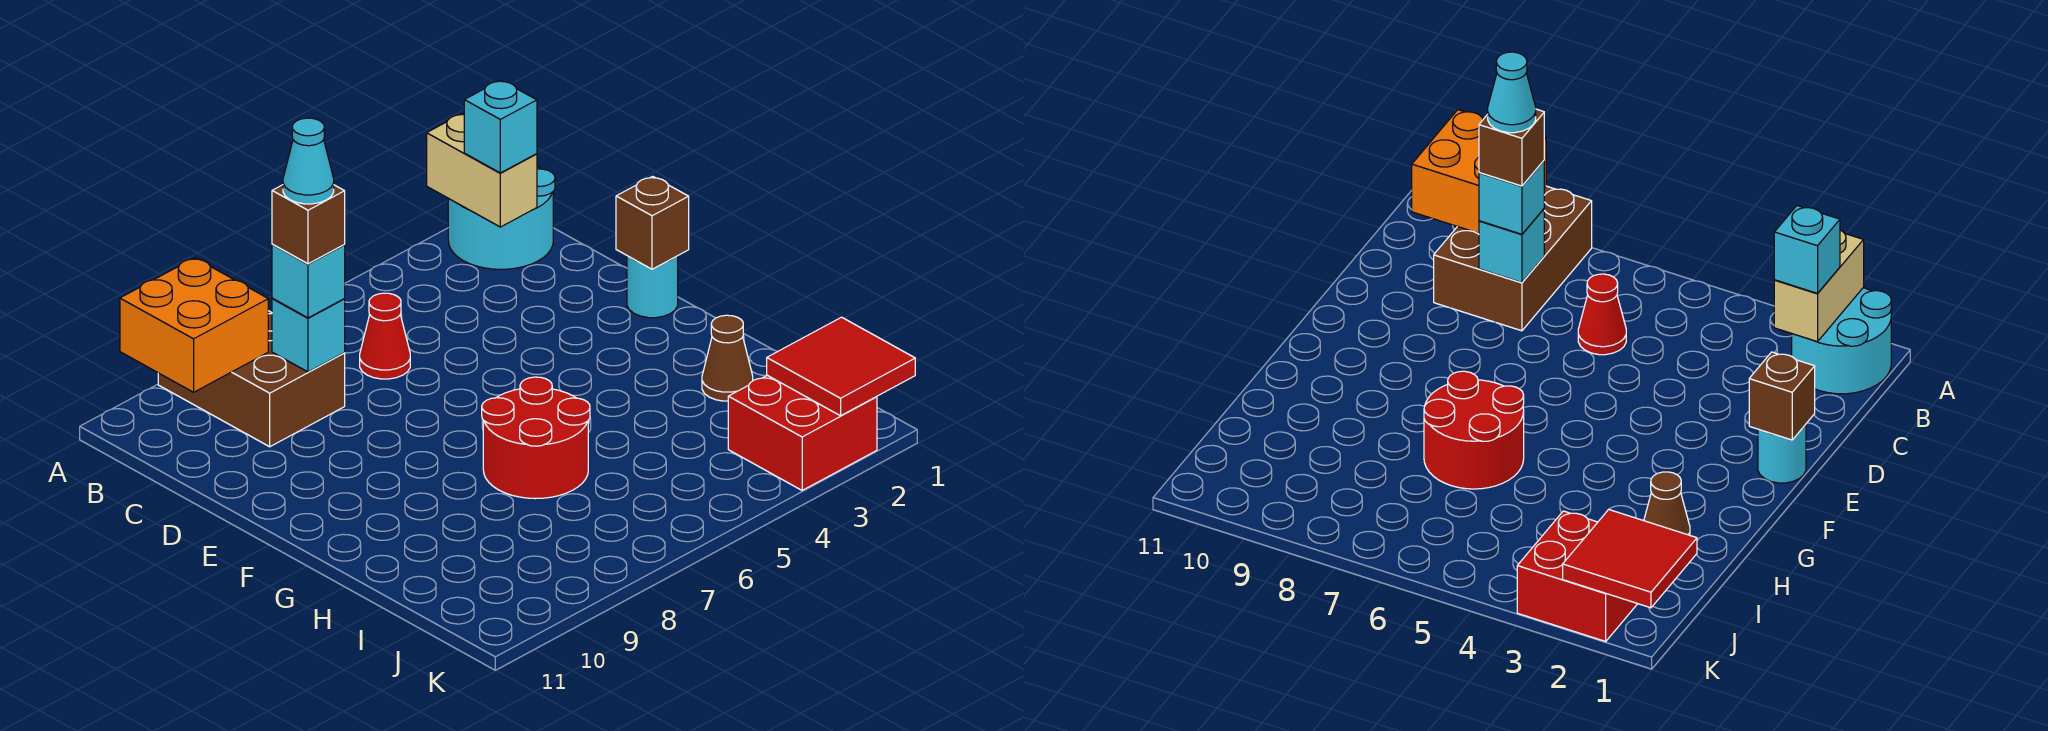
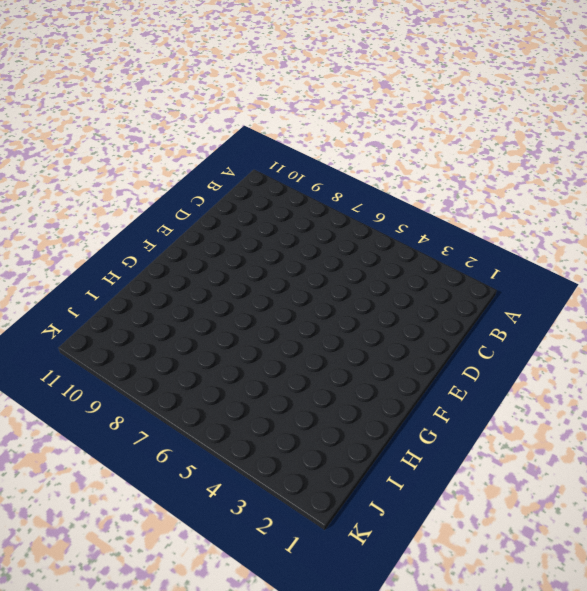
none -> cyan 2x2 round brick [448,167,555,269]
none -> brown 2x3 brick [158,311,345,447]
none -> red 1x1 cone [360,293,410,379]

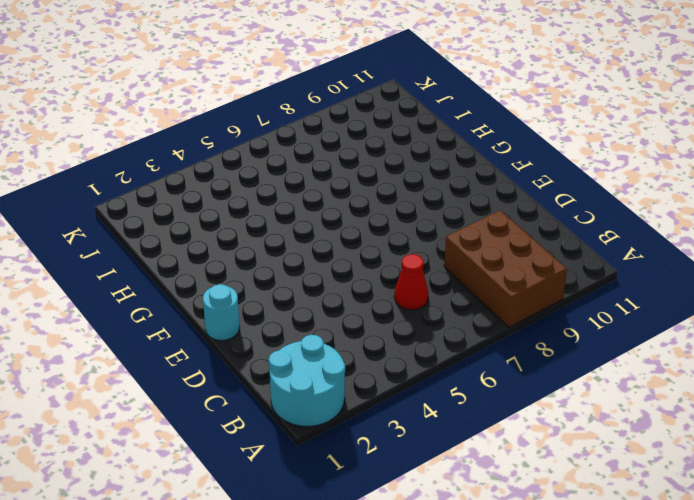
none -> red 2x2 round brick [482,377,590,499]
none -> brown 1x1 cone [702,315,753,401]
none -> red 2x2 brick [728,375,877,490]

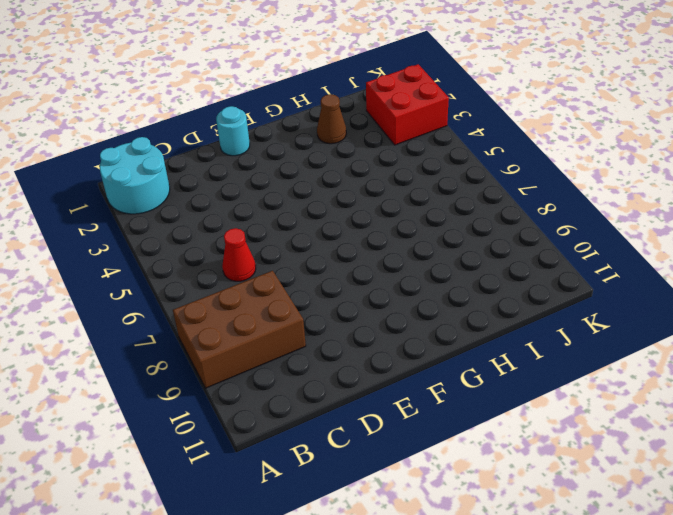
none -> red 2x2 round brick [482,377,590,499]
none -> tan 1x2 brick [427,113,537,227]
none -> orange 2x2 brick [120,258,268,392]

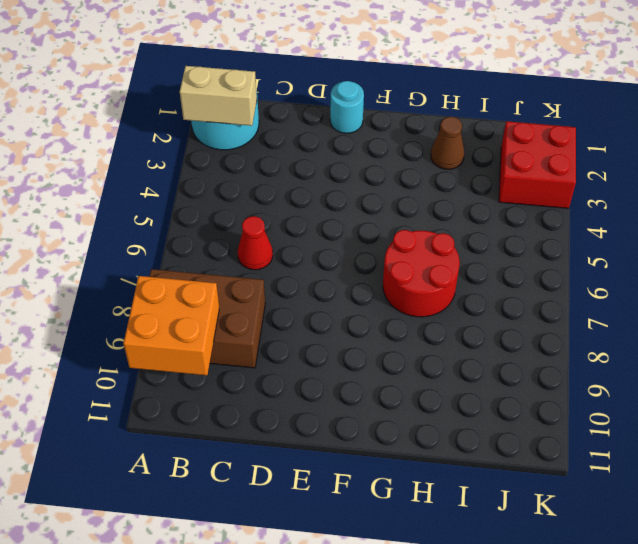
none -> cyan 1x1 brick [272,298,345,372]
none -> brown 1x1 brick [616,176,689,269]
none -> red 2x2 tile [767,317,915,416]

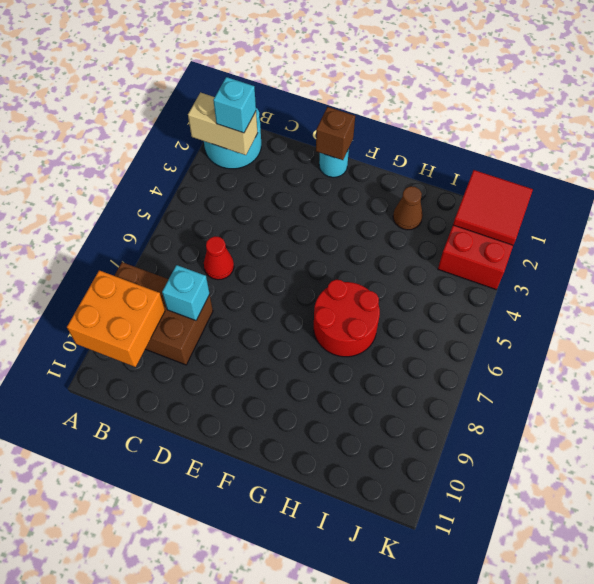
none -> cyan 1x1 brick [272,244,345,318]
none -> brown 1x1 brick [272,185,345,264]
none -> cyan 1x1 cone [283,118,334,204]

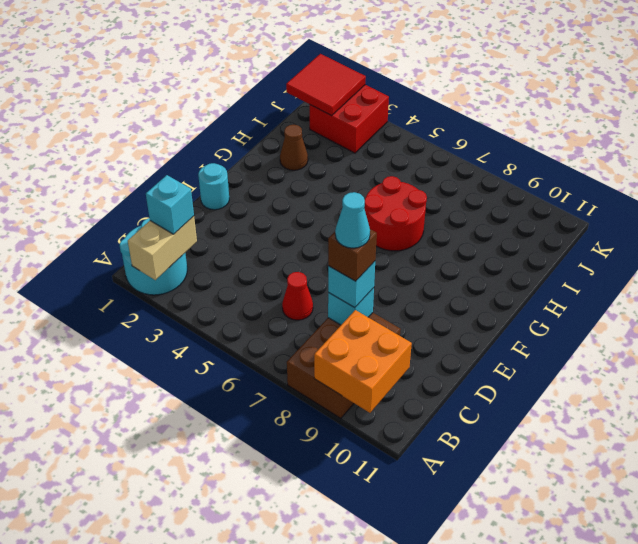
none -> brown 1x1 brick [616,176,689,269]

